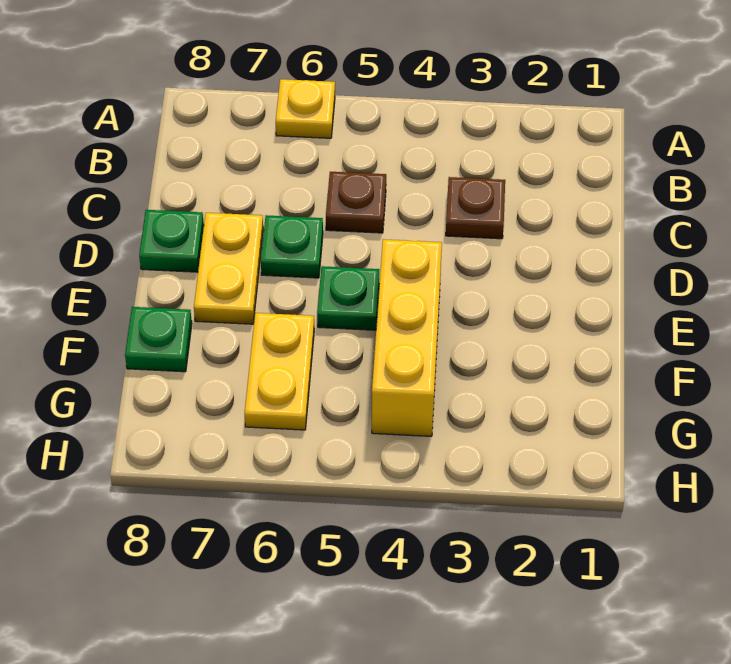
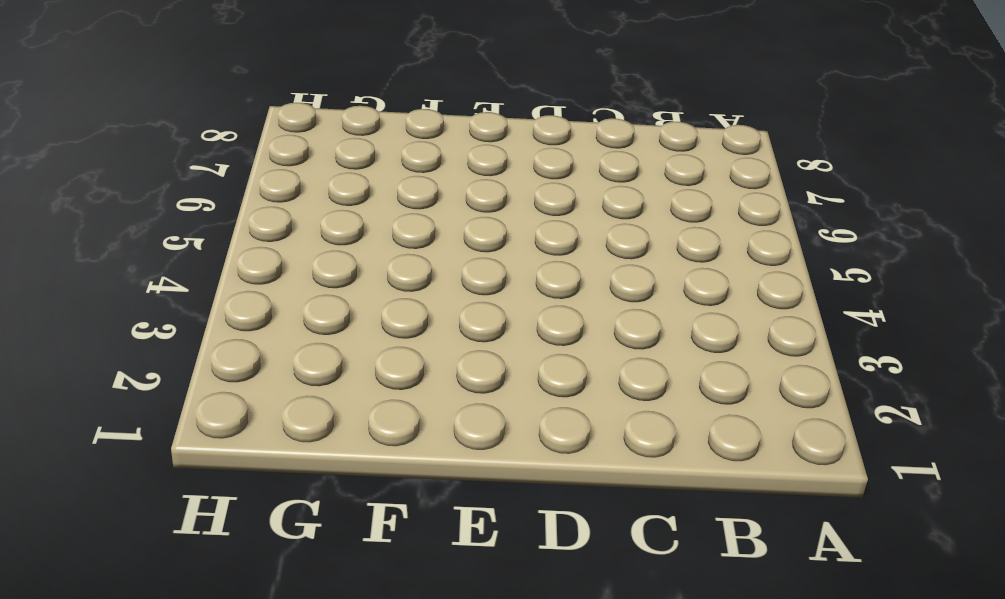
none -> yellow 1x1 plate [276,79,335,138]
none -> brown 1x1 plate [446,177,505,239]

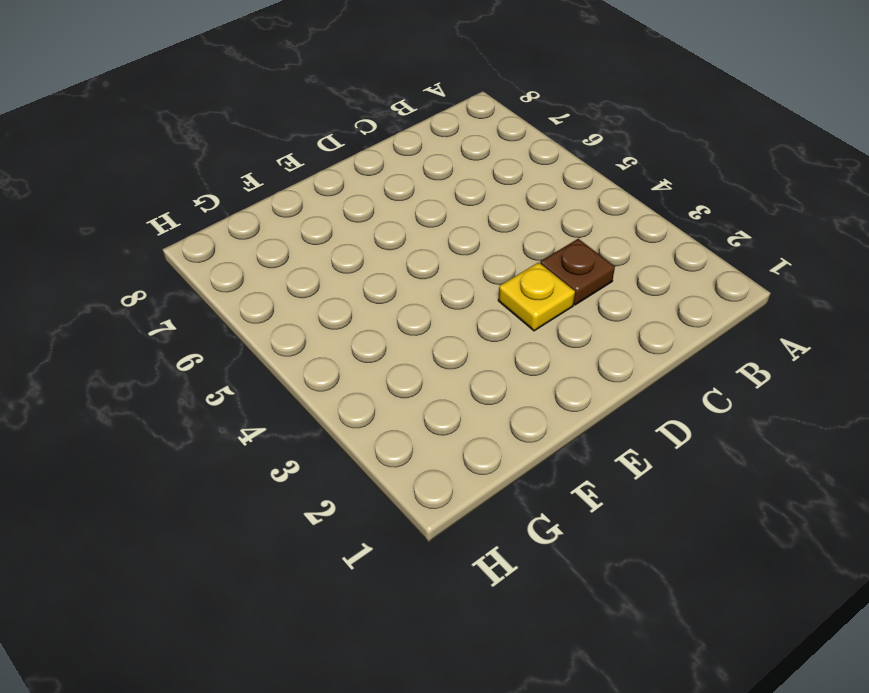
yellow 1x1 plate [498,262,575,331] -> yellow 1x1 plate moved to [276,79,335,138]
none -> brown 1x1 plate [326,172,386,233]
none -> green 1x1 plate [261,215,323,278]

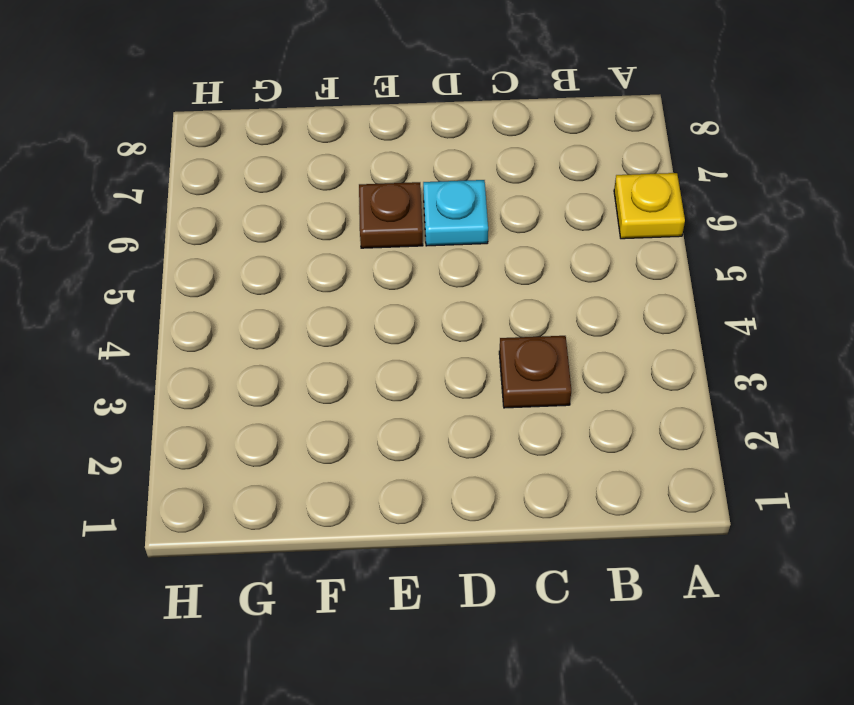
cyan 1x1 plate [423,180,488,246] -> green 1x1 plate [261,215,323,278]
brown 1x1 plate [359,182,423,248] -> brown 1x1 plate moved to [326,172,386,233]
none -> yellow 1x2 plate [194,213,263,324]
none -> green 1x1 plate [139,210,204,272]

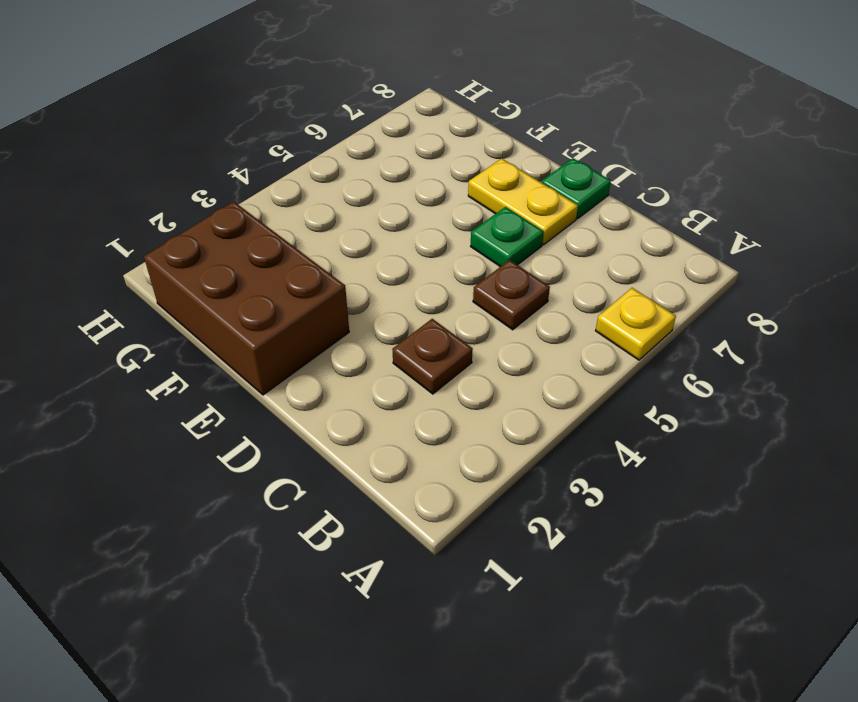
brown 2x3 brick [144,202,349,395] -> none
none -> yellow 1x3 brick [372,239,442,436]
none -> green 1x1 plate [317,266,379,330]

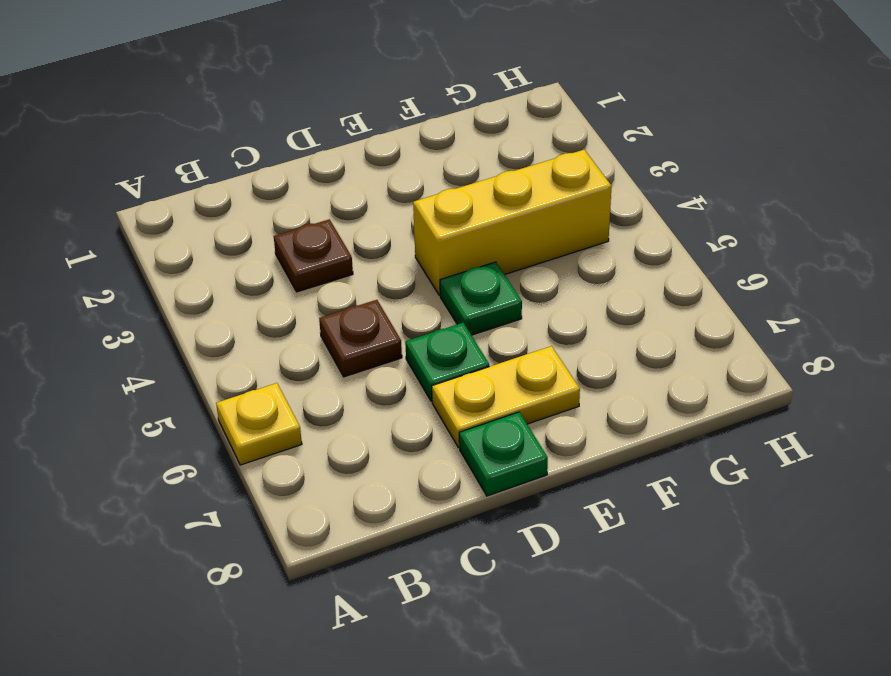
none -> yellow 1x2 plate [244,313,314,430]
none -> green 1x1 plate [125,307,192,372]

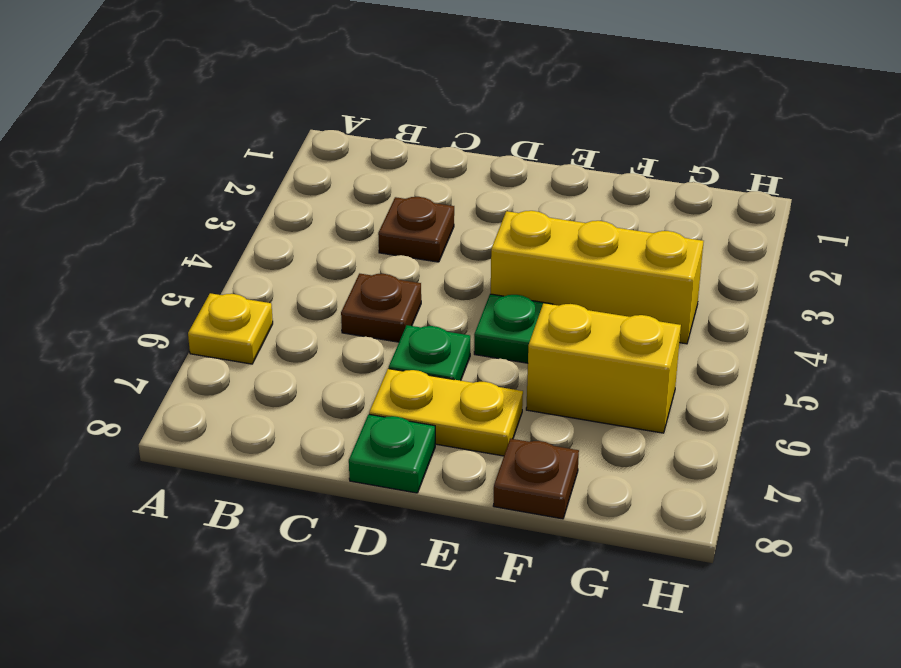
yellow 1x2 brick [526,303,681,433] -> yellow 1x2 plate [244,313,314,430]
brown 1x1 plate [493,439,579,519] -> green 1x1 plate [125,307,192,372]

